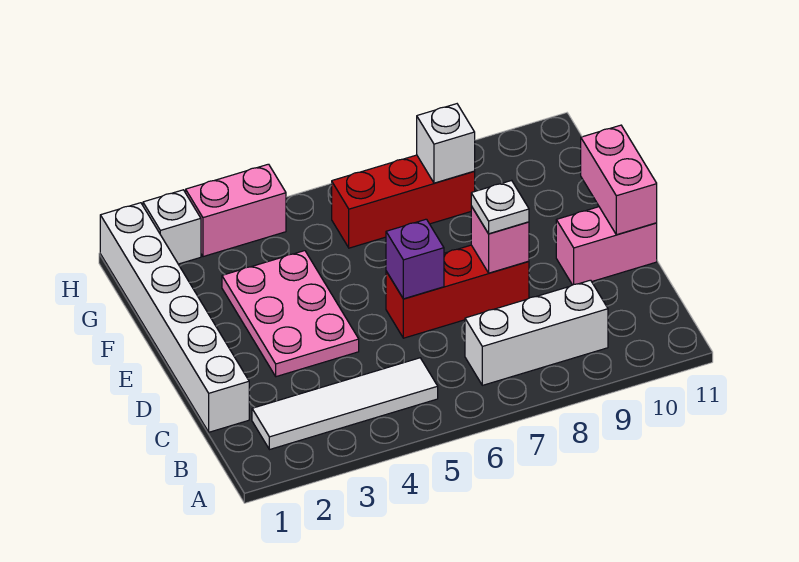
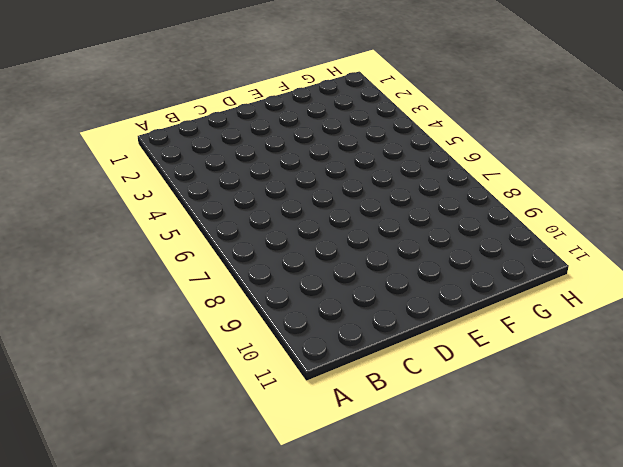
none -> white 1x4 tile [252,358,438,450]
none -> white 1x3 brick [465,280,608,385]
none -> white 1x6 brick [100,203,249,432]

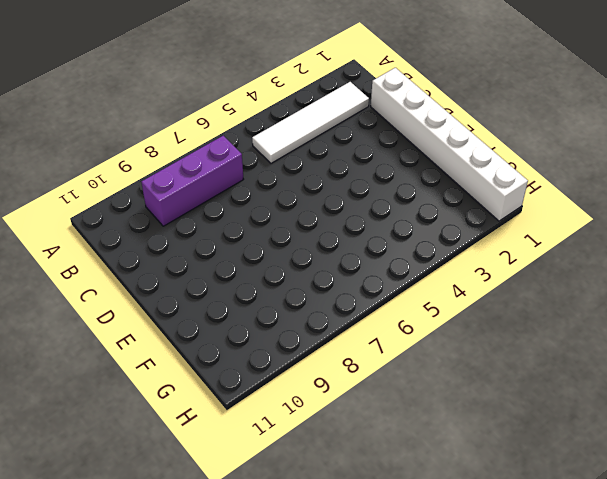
purple 1x3 brick [141,136,244,226] -> white 1x3 brick [465,280,608,385]
none -> pink 2x3 plate [222,251,359,377]
none -> red 1x3 brick [386,245,529,338]
none -> pink 1x2 brick [556,207,657,285]

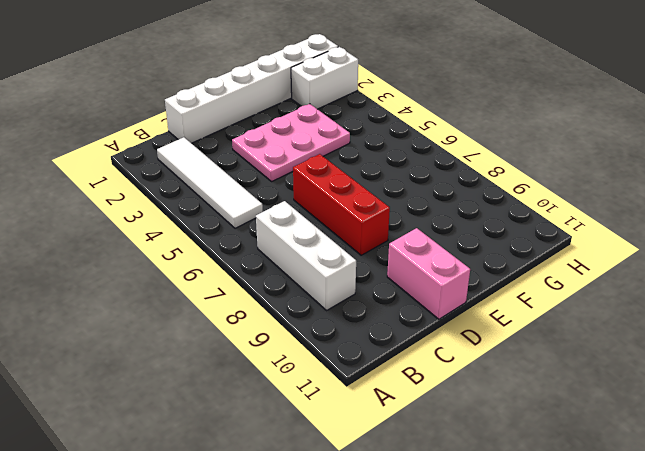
white 1x2 brick [291,47,358,109] -> white 1x1 brick [143,190,201,264]
none -> red 1x3 brick [332,155,475,248]
none -> pink 1x2 brick [186,164,286,257]
none -> purple 1x1 brick [386,219,444,299]

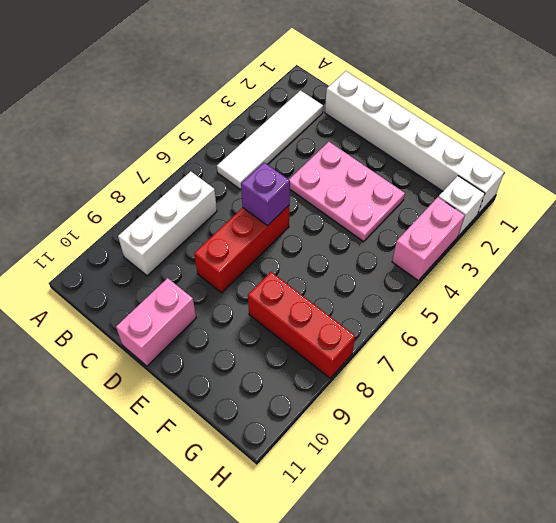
red 1x3 brick [248,272,355,378] -> red 1x3 brick turned to [332,155,475,248]
none -> pink 1x1 brick [471,206,529,273]
none -> pink 1x2 brick [581,125,657,235]
none -> white 1x1 brick [417,104,475,183]

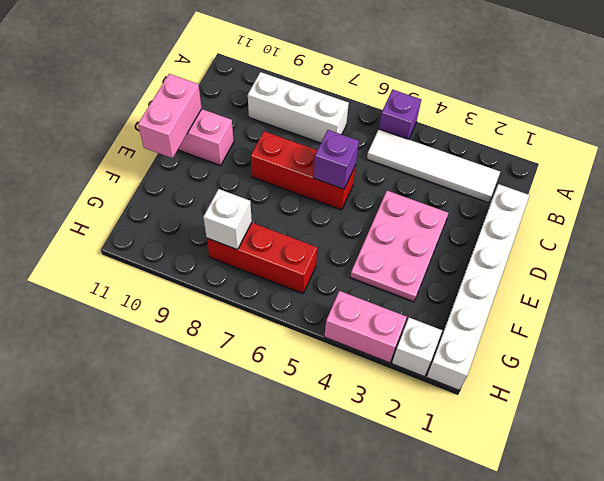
purple 1x1 brick [379,90,421,139] -> none
none -> pink 1x1 brick [471,206,529,273]
none -> white 1x1 plate [471,180,529,234]

